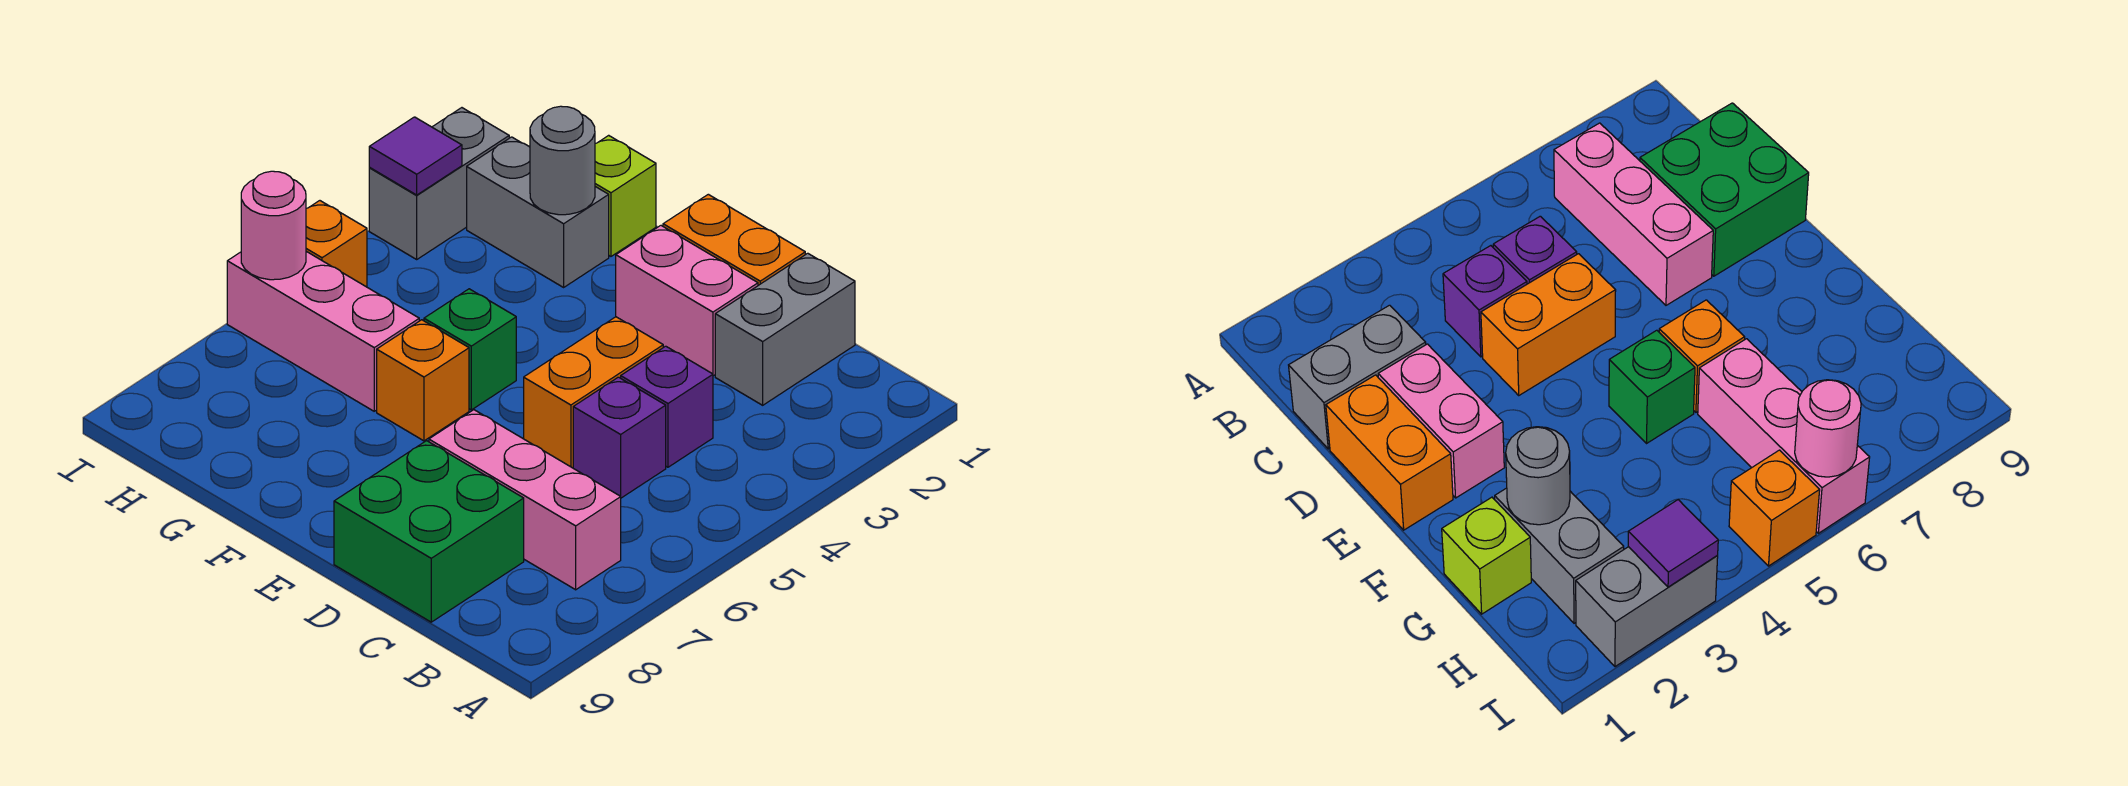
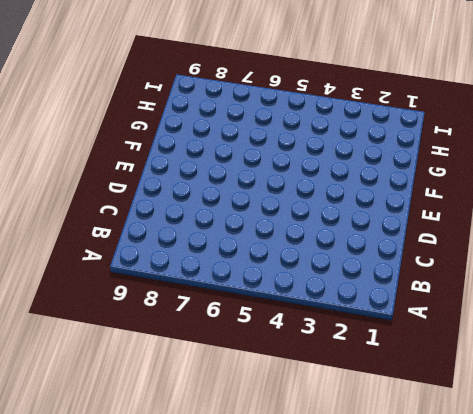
none -> pink 1x3 brick [429,410,621,590]
none -> grey 1x2 brick [715,253,855,405]
none -> purple 1x1 brick [621,346,713,467]

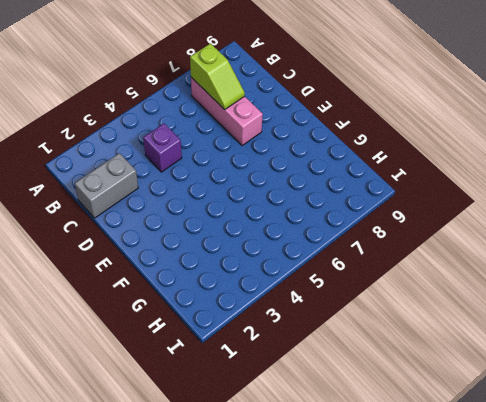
lime 1x2 slope [190,44,245,110] -> none
none -> purple 1x1 brick [573,377,666,498]
none -> green 2x2 brick [334,441,524,622]
none -> orange 1x2 brick [663,194,805,285]

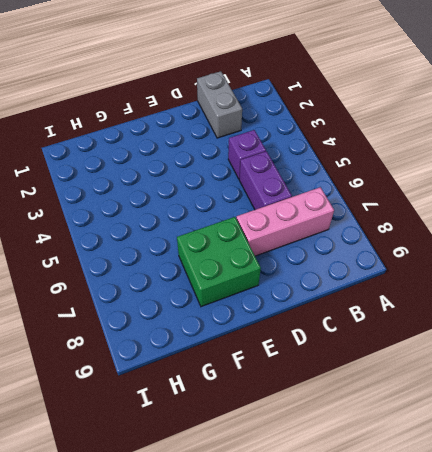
purple 1x2 brick [239,151,292,210] -> purple 1x1 brick [573,377,666,498]
green 2x2 brick [177,217,261,307] -> green 2x2 brick moved to [334,441,524,622]
none -> orange 1x2 brick [663,194,805,285]
none -> pink 1x2 brick [616,226,758,376]
none -> orange 1x2 brick [524,317,663,468]

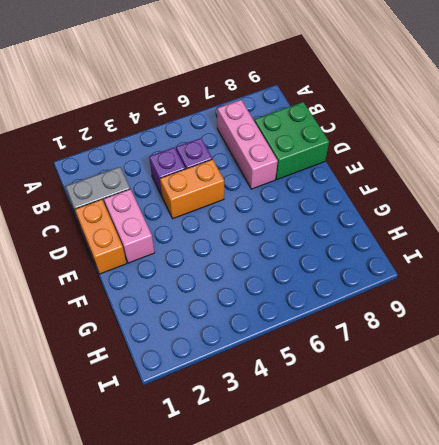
none -> green 1x1 brick [424,289,516,410]
none -> orange 1x1 brick [377,320,469,441]
none -> lime 1x1 brick [595,135,656,256]

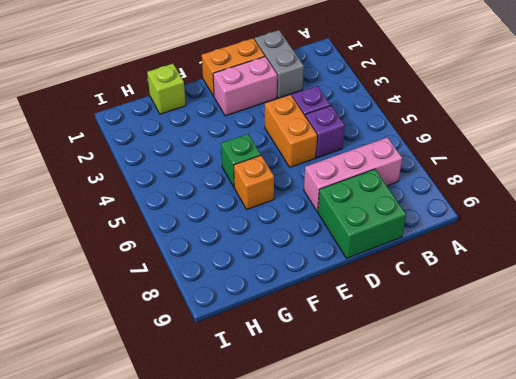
none -> grey 1x2 brick [467,137,609,287]
none -> pink 1x3 brick [227,251,419,411]
none -> grey 1x2 brick [369,108,509,259]

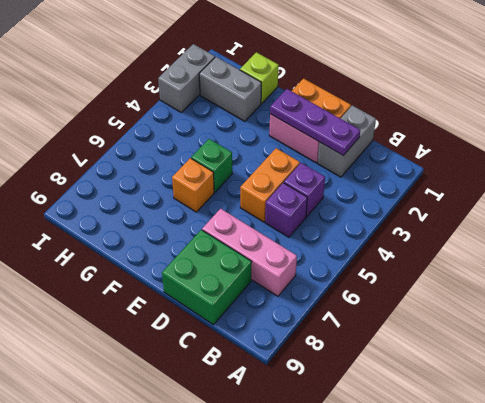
purple 1x3 plate [270,89,360,156] -> none
none -> pink 1x3 brick [227,251,419,411]
none -> orange 1x1 brick [306,201,367,287]
none -> grey 1x1 round brick [530,106,595,215]

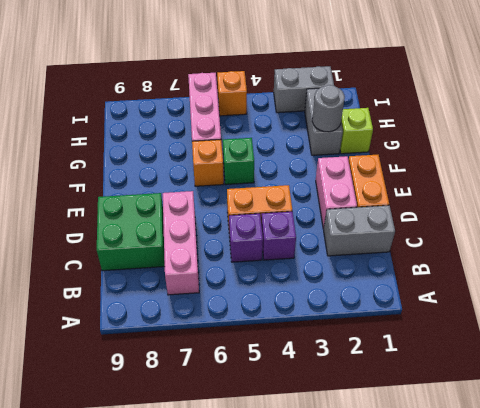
none -> purple 1x1 tile [369,117,462,195]
none -> pink 1x1 round brick [241,171,306,280]

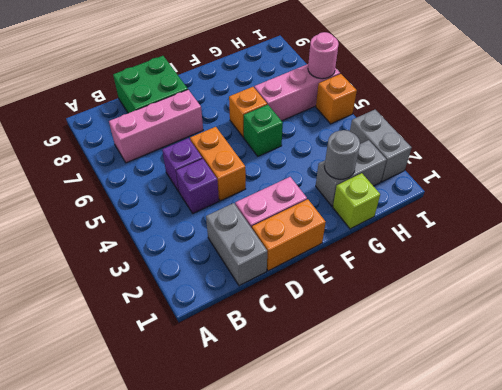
none -> purple 1x1 tile [369,117,462,195]

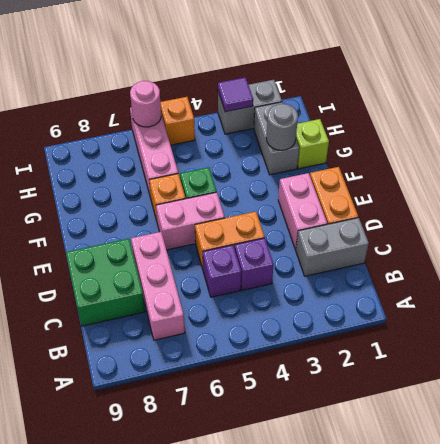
pink 1x2 brick [156,192,225,250] -> none

